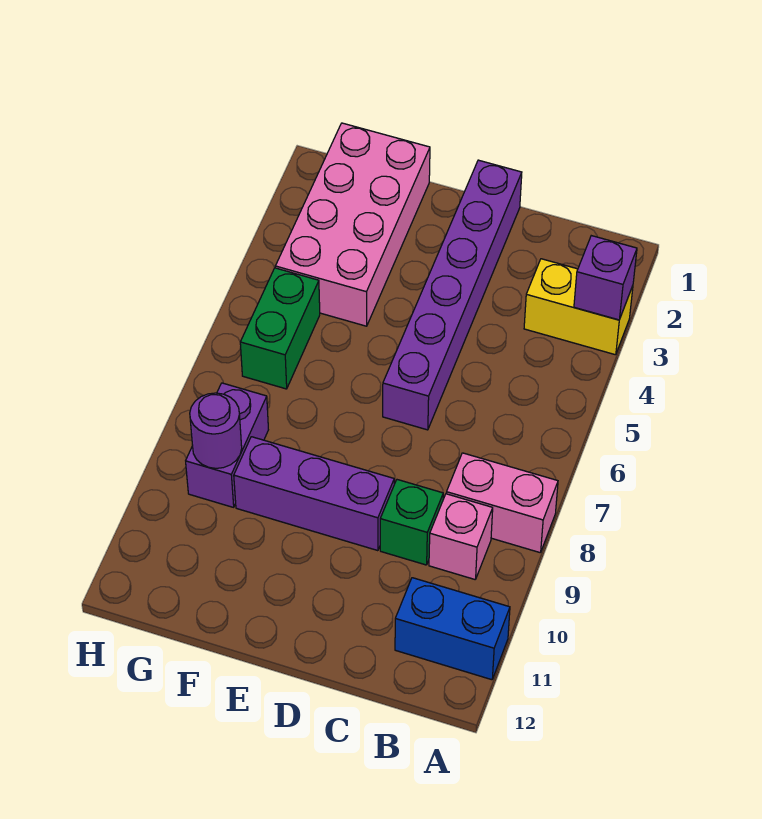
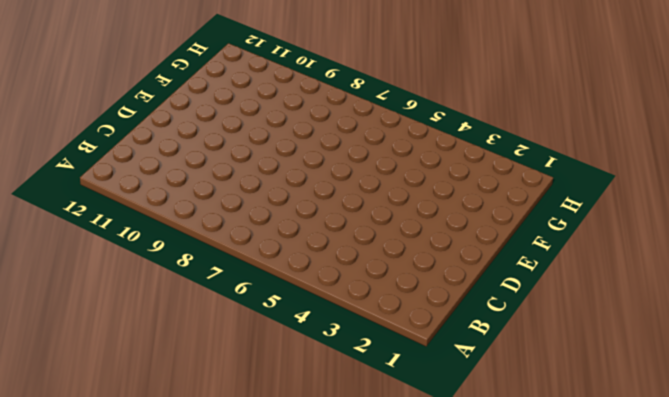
none -> yellow 1x2 brick [524,259,633,355]
none -> pink 1x2 brick [446,453,558,553]
none -> blue 1x2 brick [395,578,510,680]

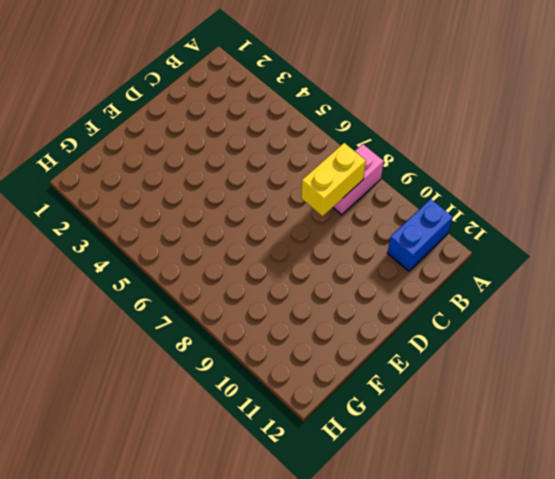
yellow 1x2 brick [301,143,366,216] -> yellow 1x2 brick moved to [524,259,633,355]
none -> pink 1x1 brick [429,494,493,579]
none -> green 1x1 brick [380,480,443,565]
none -> purple 1x6 brick [383,160,522,430]

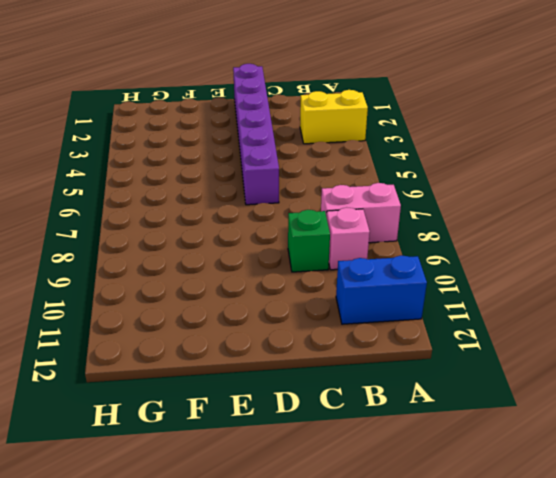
none -> purple 1x3 brick [234,437,394,551]
none -> pink 2x4 brick [275,123,430,326]
none -> green 1x2 brick [240,268,320,389]

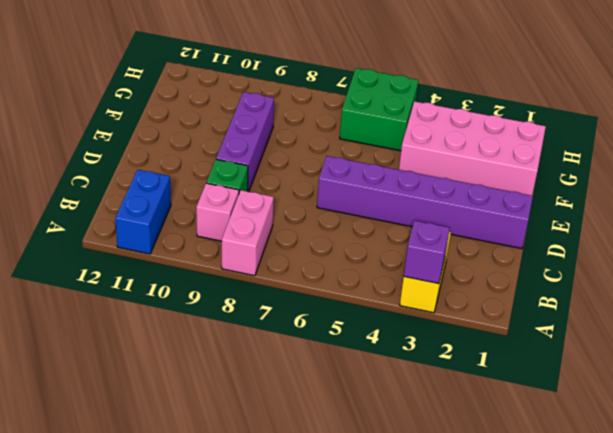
green 2x2 brick [340,68,418,151] -> green 1x2 brick [240,268,320,389]
none -> purple 1x2 brick [186,383,268,507]
none -> purple 1x1 round brick [190,393,242,468]

